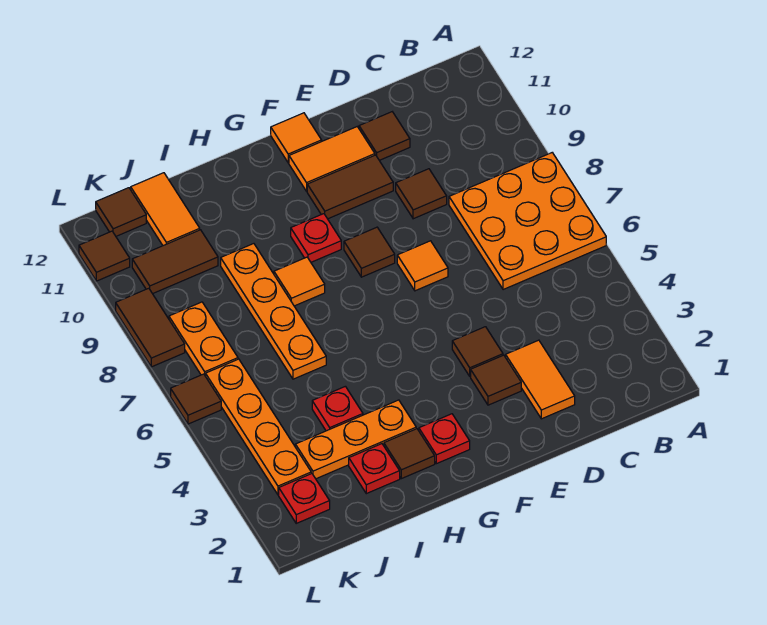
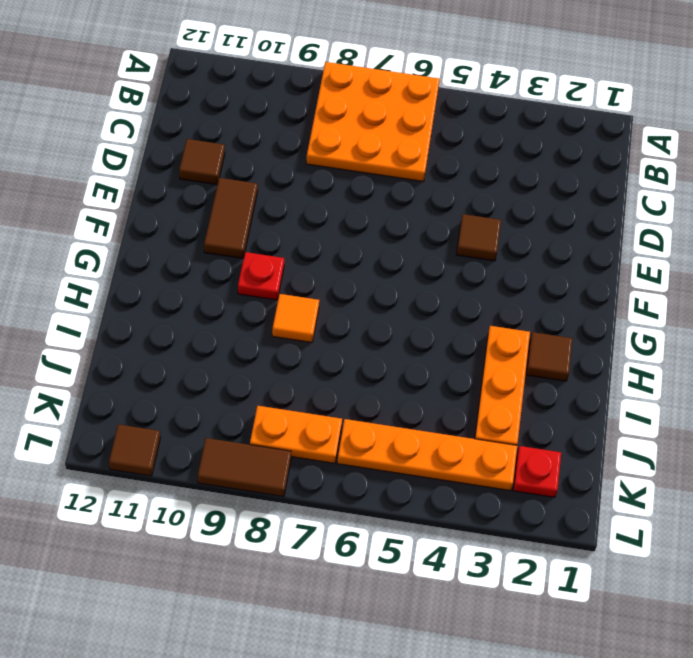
none -> orange 1x2 tile [506,340,575,419]
none -> brown 1x1 tile [396,169,447,219]
none -> brown 1x1 tile [471,355,521,405]

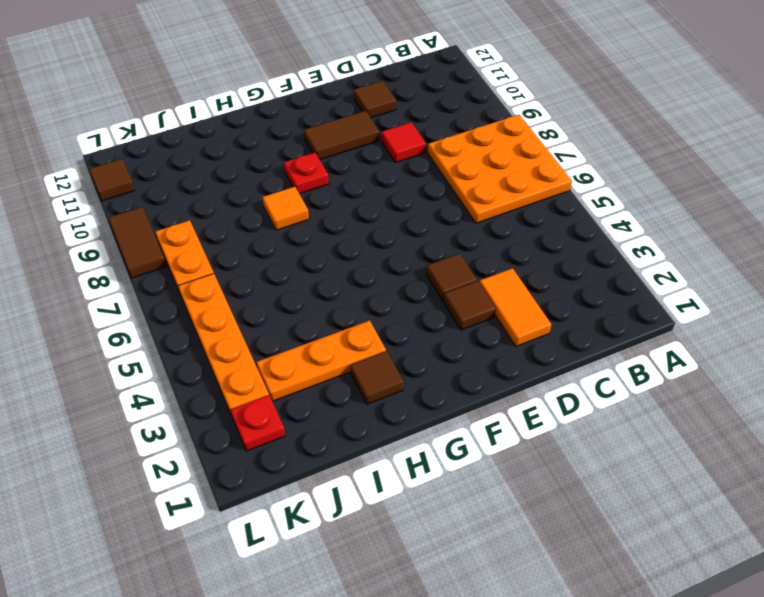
red 1x1 tile [382,122,426,163] -> brown 1x1 tile [396,169,447,219]
none -> orange 1x1 tile [397,241,448,291]
none -> orange 1x2 tile [289,127,375,191]
none -> brown 1x1 tile [344,227,395,277]

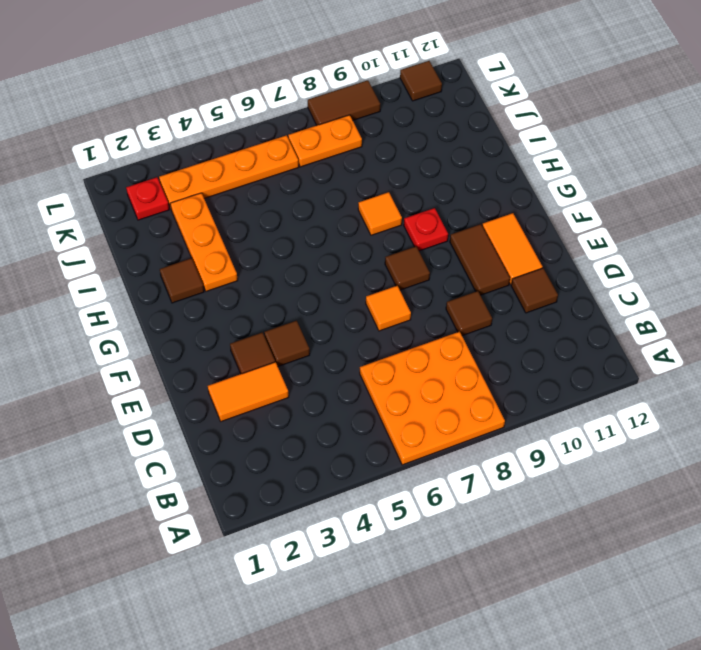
none -> orange 1x1 tile [271,113,322,163]
none -> red 1x1 plate [419,414,470,464]
none -> red 1x1 plate [349,444,400,494]

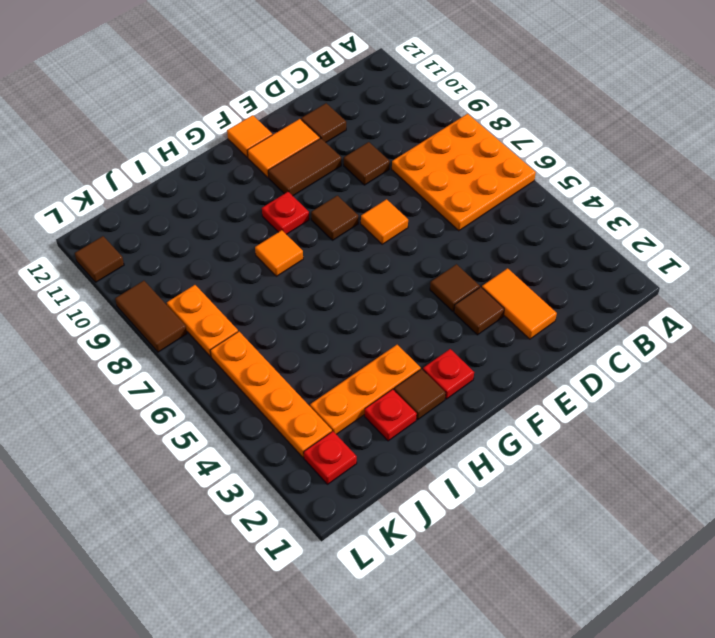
none -> red 1x1 plate [312,386,363,431]
none -> orange 1x4 plate [221,244,326,379]
none -> brown 1x2 tile [132,230,218,294]

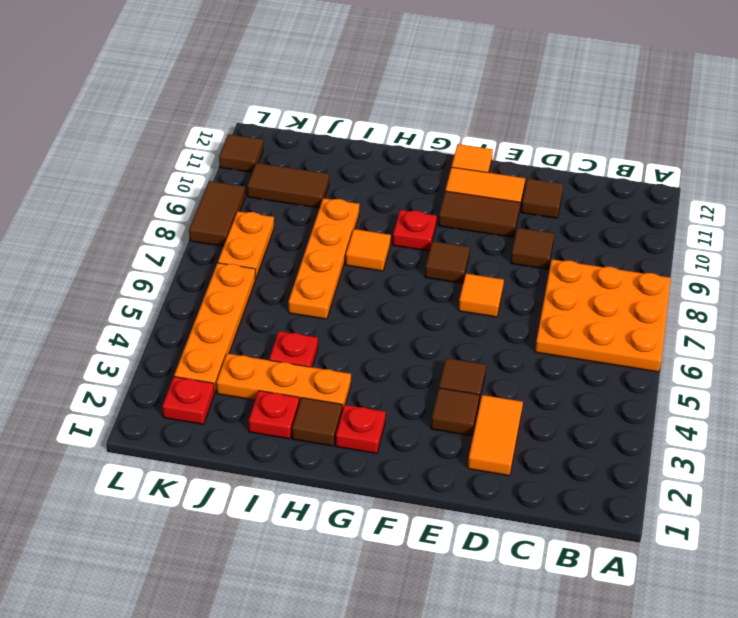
none -> orange 1x2 tile [131,173,200,246]
none -> brown 1x1 tile [96,188,146,236]
none -> brown 1x1 tile [171,374,221,424]

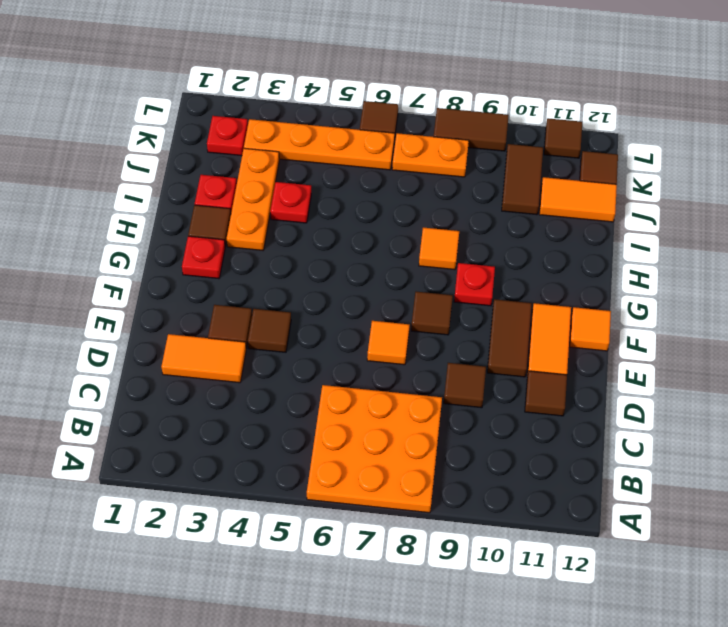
none -> orange 1x4 plate [221,244,326,379]

